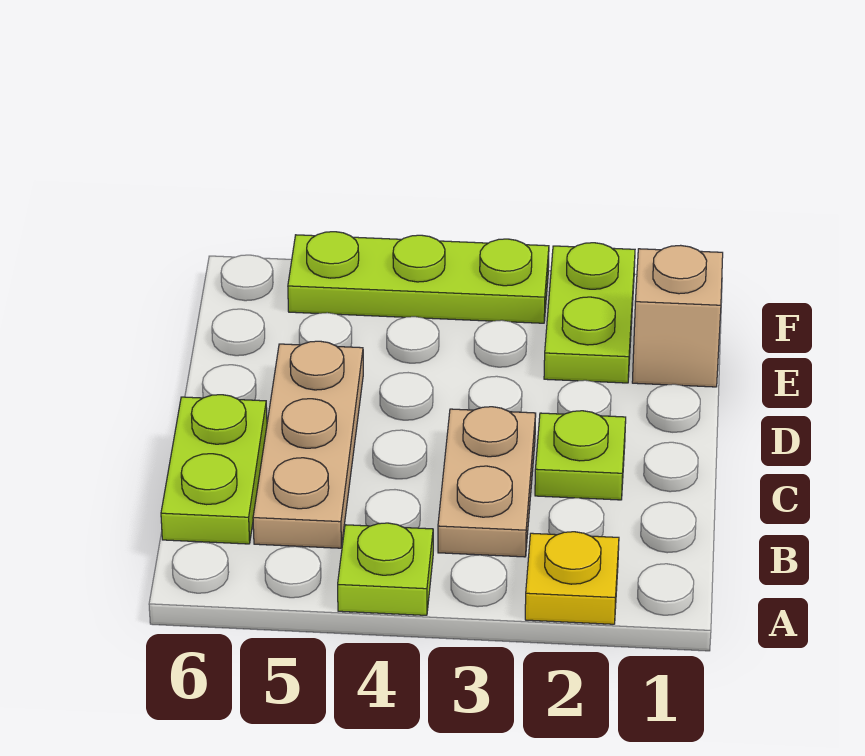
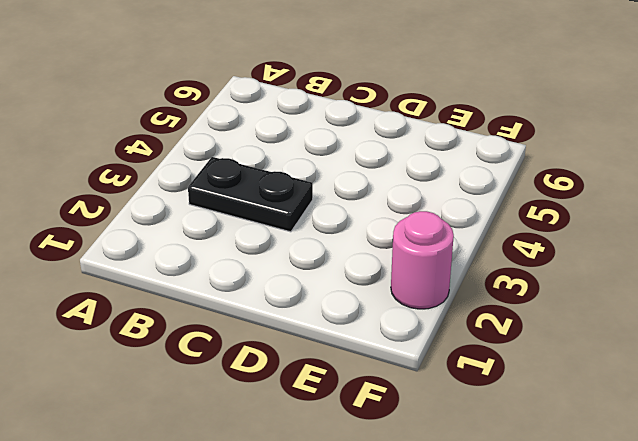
black 1x2 plate [188,157,313,232] -> tan 1x2 plate [438,407,536,557]
pink 1x1 round brick [391,211,454,309] -> lime 1x2 plate [544,243,635,383]
none -> yellow 1x1 plate [525,532,619,624]
none -> lime 1x1 plate [338,523,433,615]

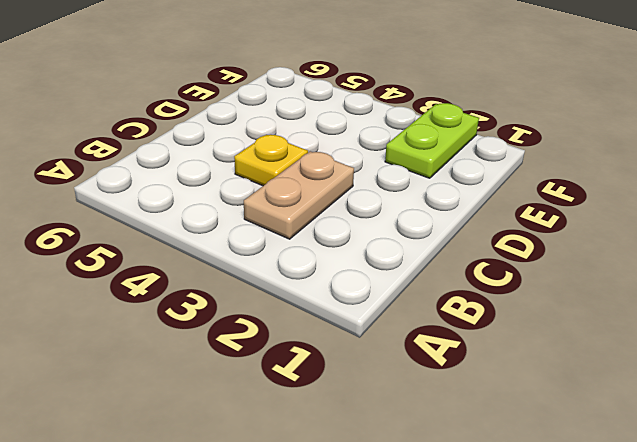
yellow 1x1 plate [234,135,308,186] -> yellow 1x1 plate moved to [525,532,619,624]
none -> lime 1x1 plate [338,523,433,615]
none -> tan 1x3 plate [253,341,363,548]

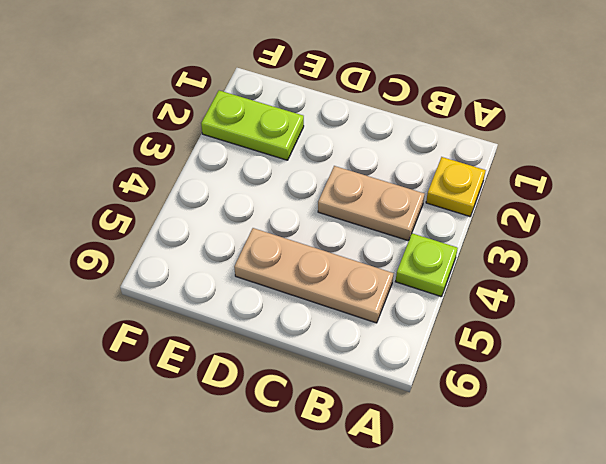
none -> lime 1x2 plate [161,395,267,544]
none -> lime 1x1 plate [535,411,626,500]

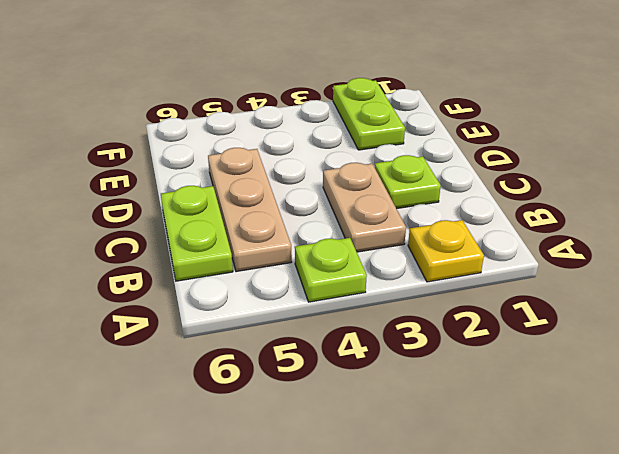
none -> tan 1x1 brick [632,245,723,387]
none -> lime 1x3 plate [288,232,549,323]

